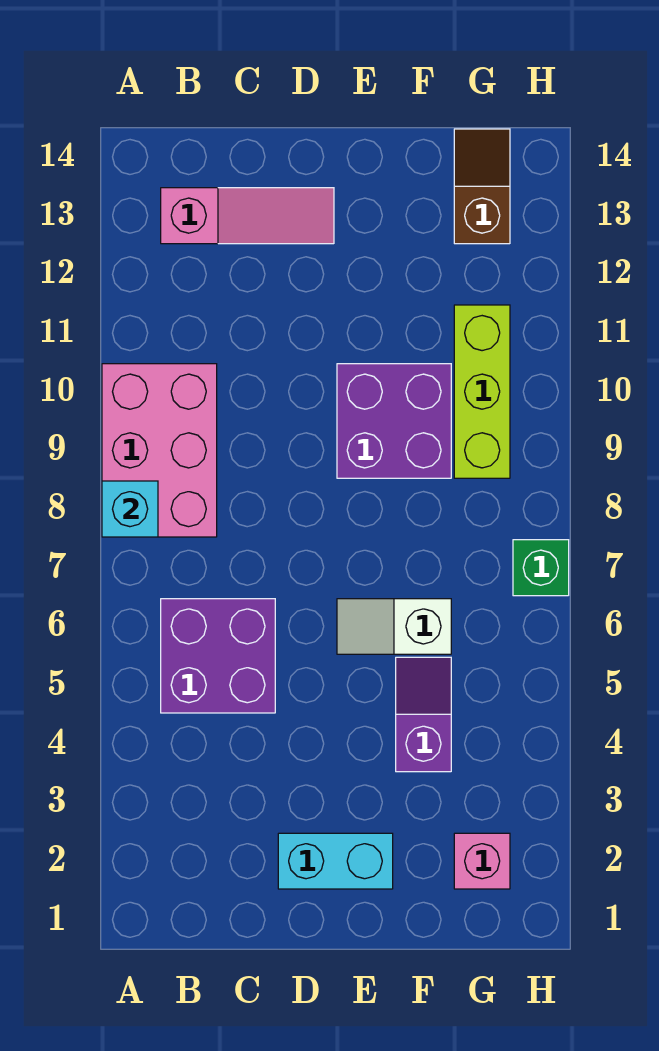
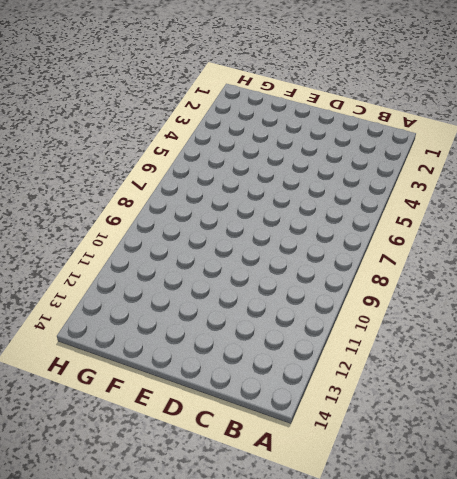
none -> pink 2x3 brick [102,364,217,537]
none -> purple 2x2 brick [161,599,275,713]
none -> pink 1x3 slope [161,188,334,244]

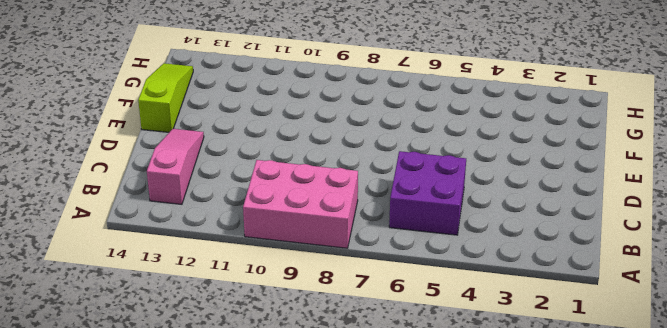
lime 1x3 slope [138,63,193,132] -> brown 1x2 slope [454,129,510,244]
none -> cyan 1x2 brick [278,833,393,889]
none -> white 1x2 slope [337,599,451,654]
none -> purple 2x2 brick [337,364,451,478]

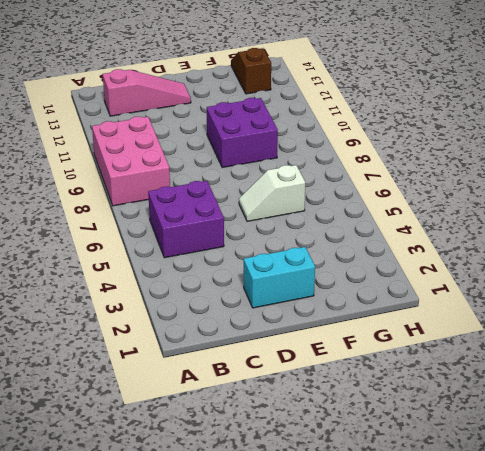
none -> purple 1x2 slope [396,657,451,772]
none -> pink 1x1 brick [454,833,510,889]
none -> lime 1x3 brick [454,305,510,478]

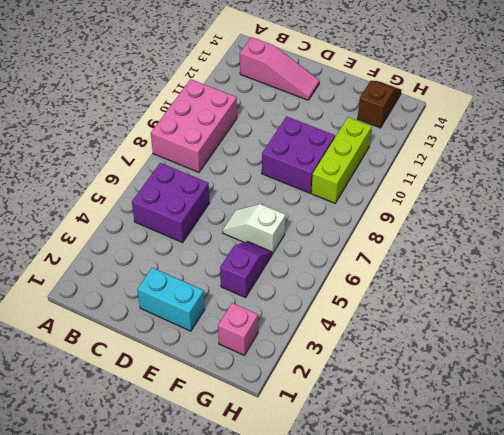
none -> green 1x1 brick [513,540,569,596]
none -> cyan 1x1 brick [102,481,158,537]

